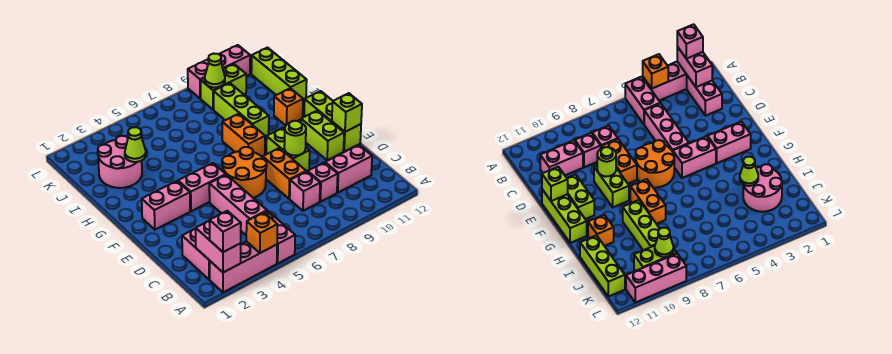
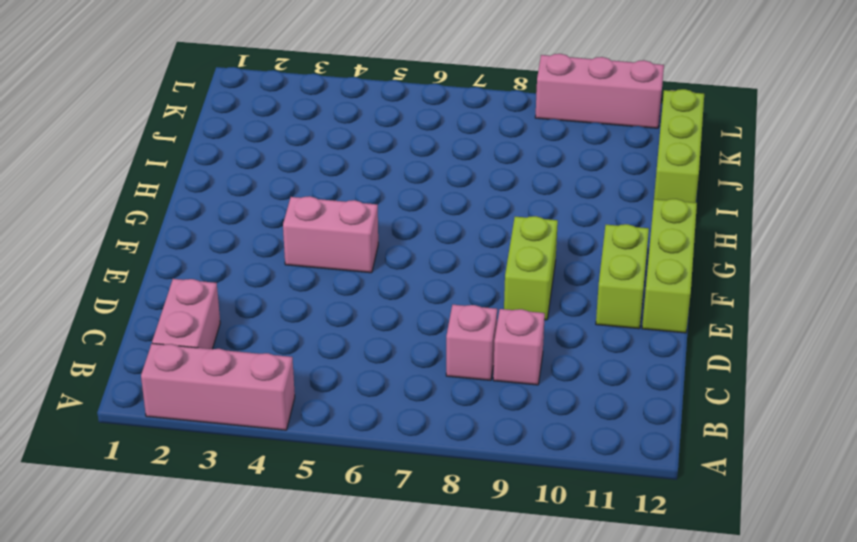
none -> pink 1x2 brick [264,211,295,263]
none -> pink 1x3 brick [209,175,267,235]
none -> pink 1x2 brick [325,145,372,193]

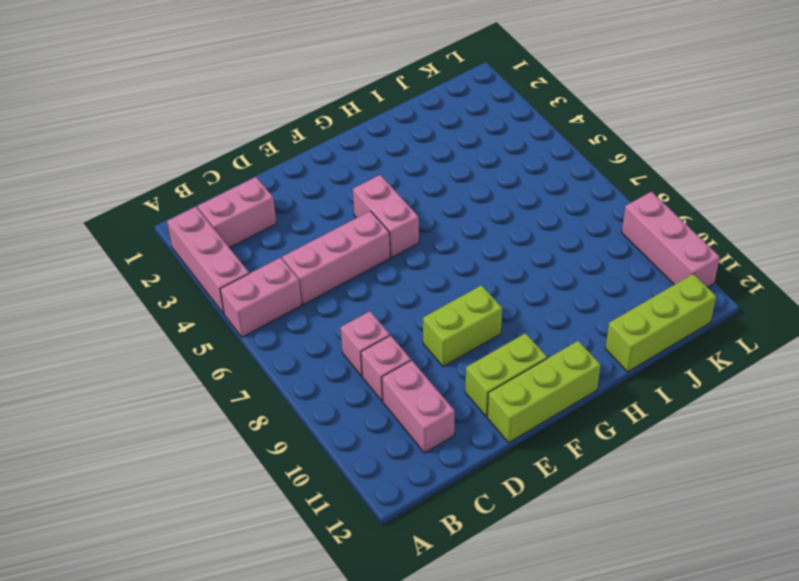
none -> orange 1x2 brick [263,148,306,199]
none -> orange 2x2 round brick [222,147,267,198]
none -> pink 1x2 brick [142,181,190,230]

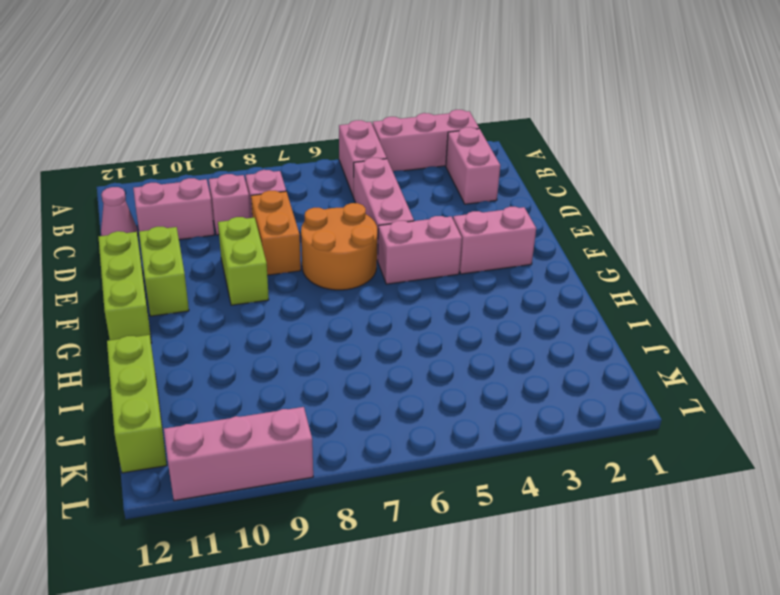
pink 1x1 cone [101,187,138,236] -> none
none -> orange 1x2 brick [222,114,265,157]
none -> lime 1x3 brick [214,83,269,137]
none -> orange 1x1 brick [274,88,303,126]

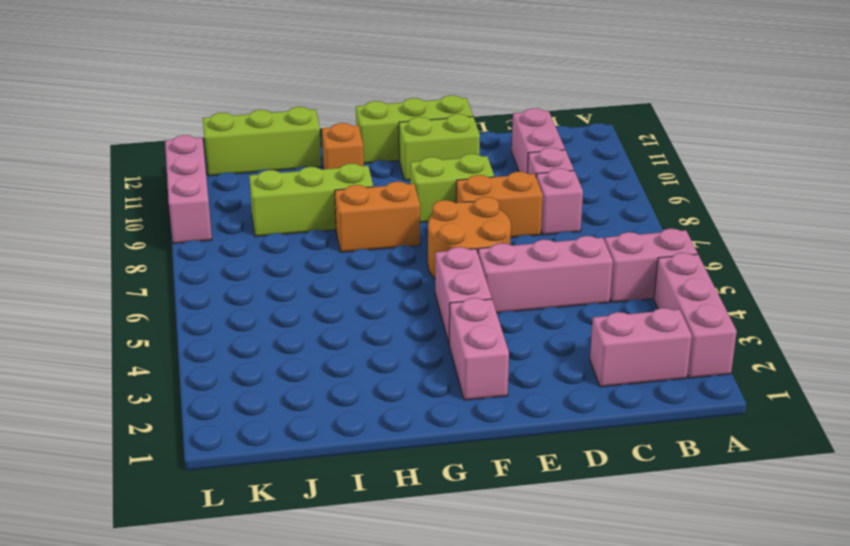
none -> pink 2x2 round brick [98,136,142,188]
none -> lime 1x2 brick [201,64,246,110]
none -> pink 1x2 brick [196,221,241,272]

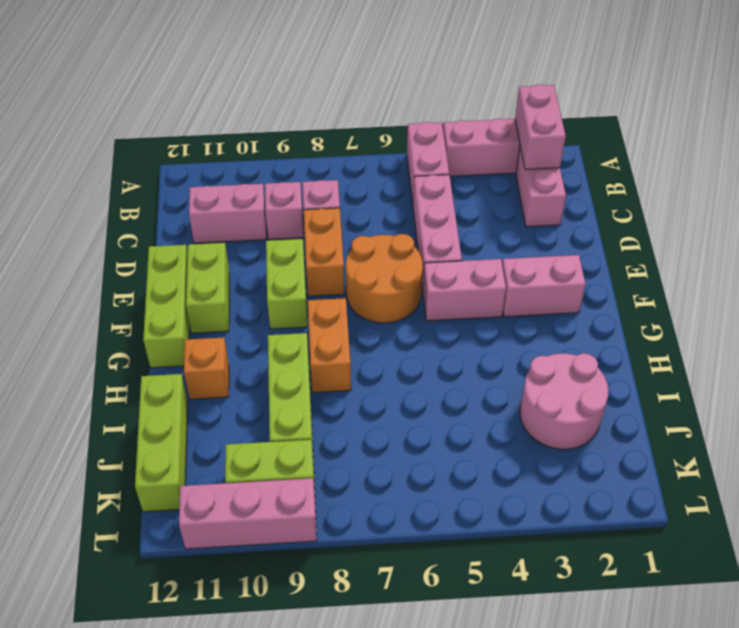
none -> orange 1x1 brick [246,212,278,253]
none -> lime 1x1 round brick [284,121,306,156]
none -> lime 1x1 brick [332,93,362,132]

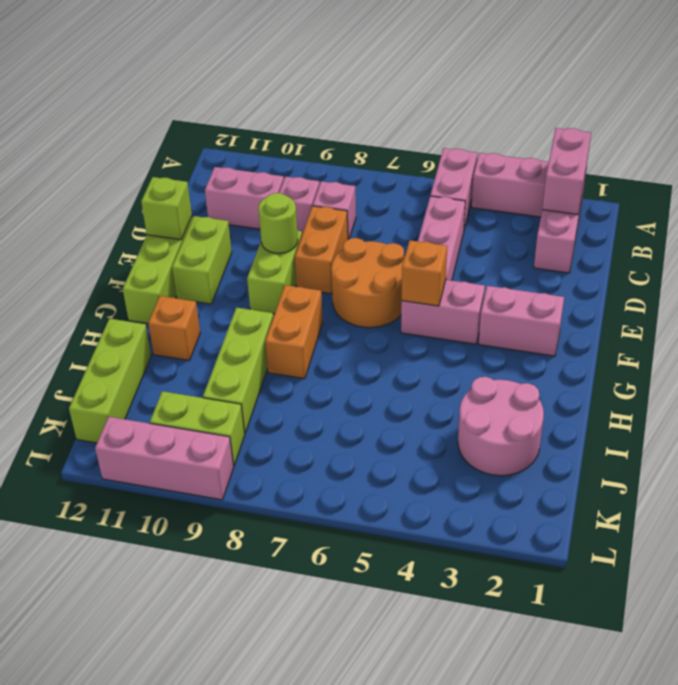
orange 1x1 brick [402,240,447,306] -> orange 1x1 brick moved to [246,212,278,253]
none -> lime 1x1 cone [125,127,146,162]
none -> lime 1x1 cone [205,54,225,87]
none -> pink 1x1 brick [209,211,241,252]

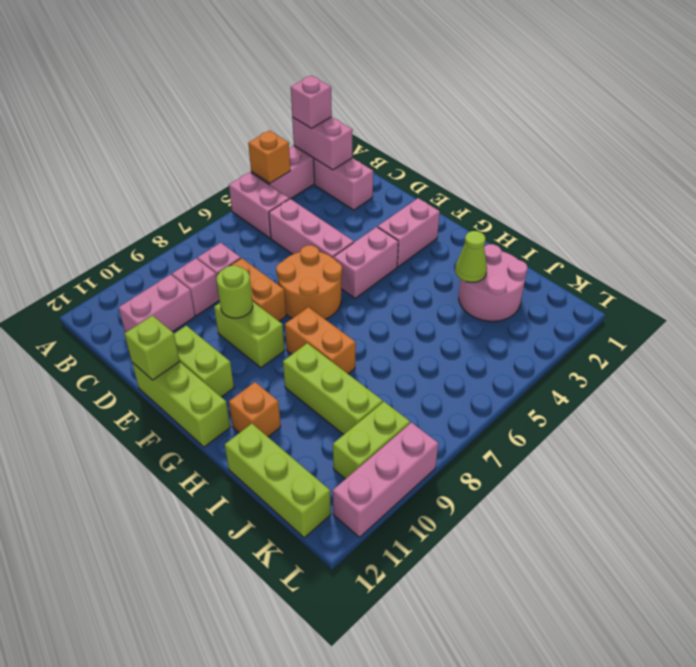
none -> lime 1x1 cone [205,54,225,87]

